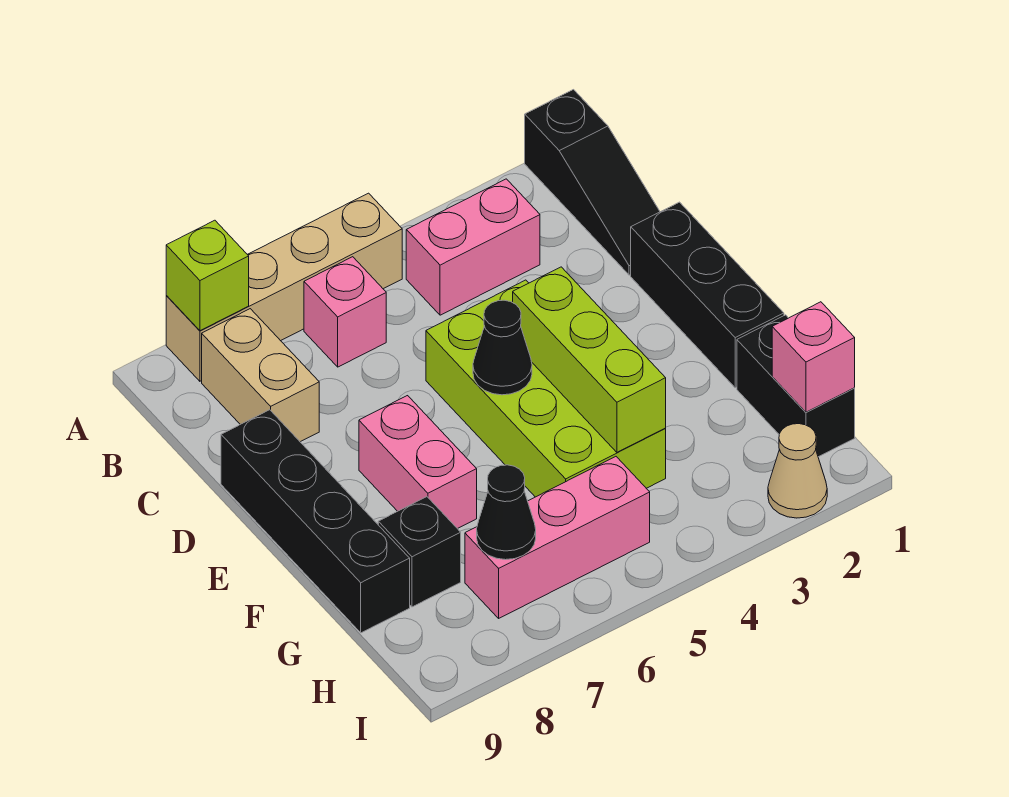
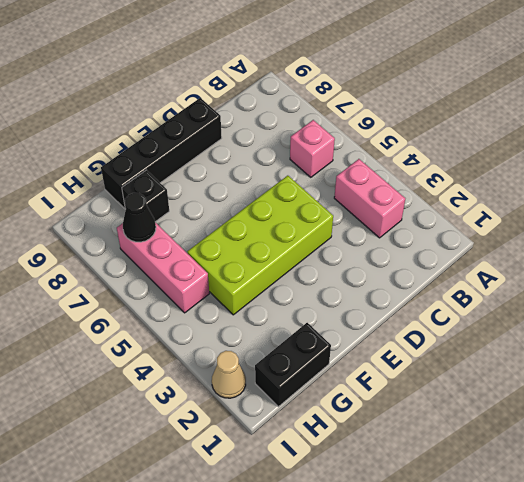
none -> black 1x3 slope [525,90,660,275]
none -> tan 1x4 brick [166,193,402,381]
none -> tan 1x2 brick [202,309,319,442]

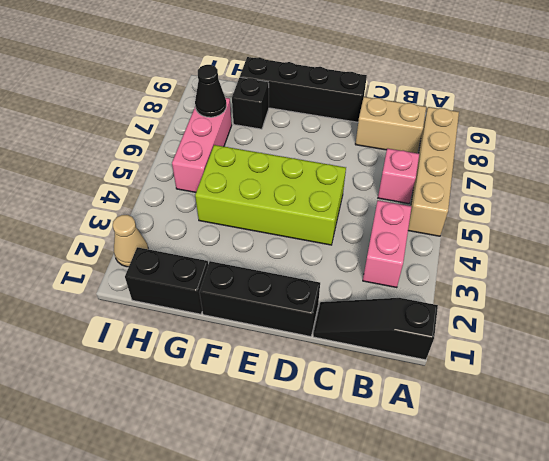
none -> pink 1x2 brick [359,396,477,529]
none -> lime 1x1 brick [166,220,249,331]
none -> lime 1x3 brick [513,267,666,452]

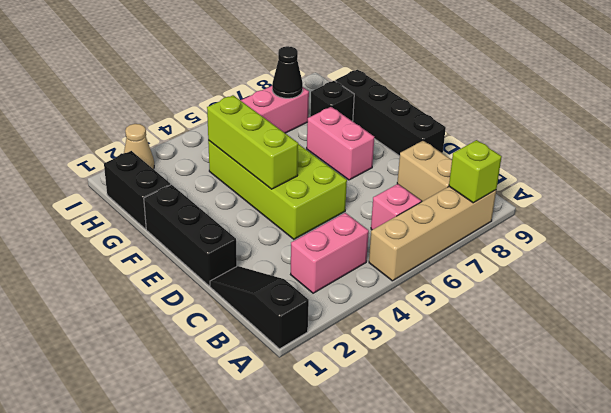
none -> black 1x1 cone [473,300,532,395]
none -> pink 1x1 brick [772,302,855,412]

